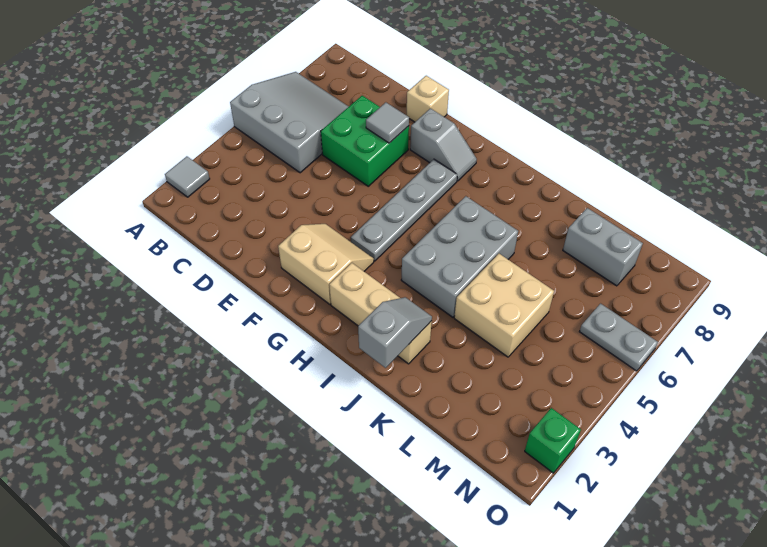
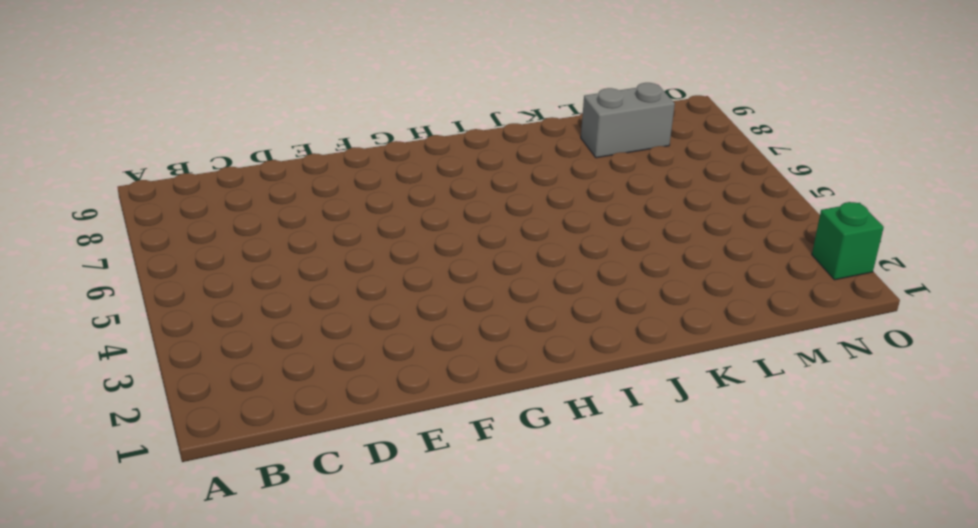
none -> grey 1x1 tile [165,156,210,197]
none -> grey 3x3 slope [230,72,349,173]
none -> green 2x2 brick [321,96,409,186]

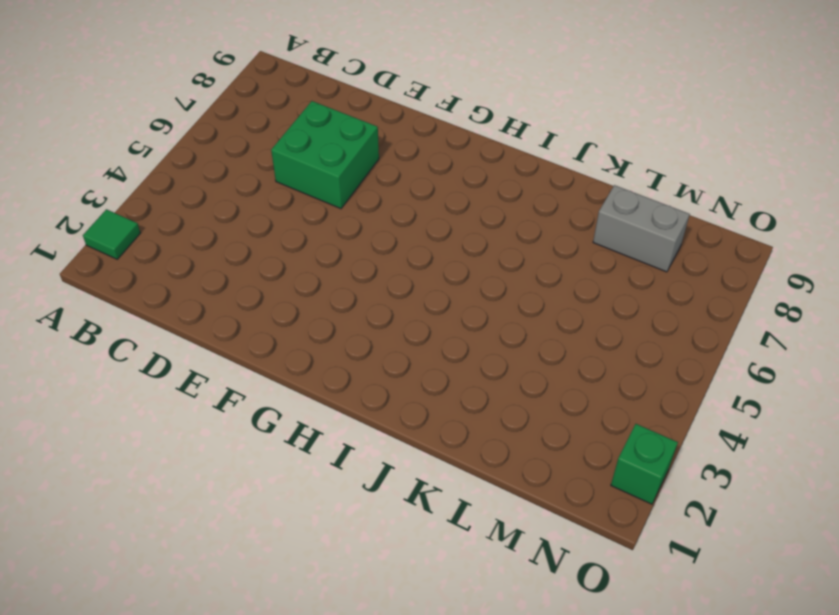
green 1x1 tile [83,209,140,259] -> grey 1x1 tile [165,156,210,197]
none -> grey 3x3 slope [230,72,349,173]
none -> tan 1x1 brick [407,76,449,122]
none -> tan 2x2 slope [278,224,374,304]

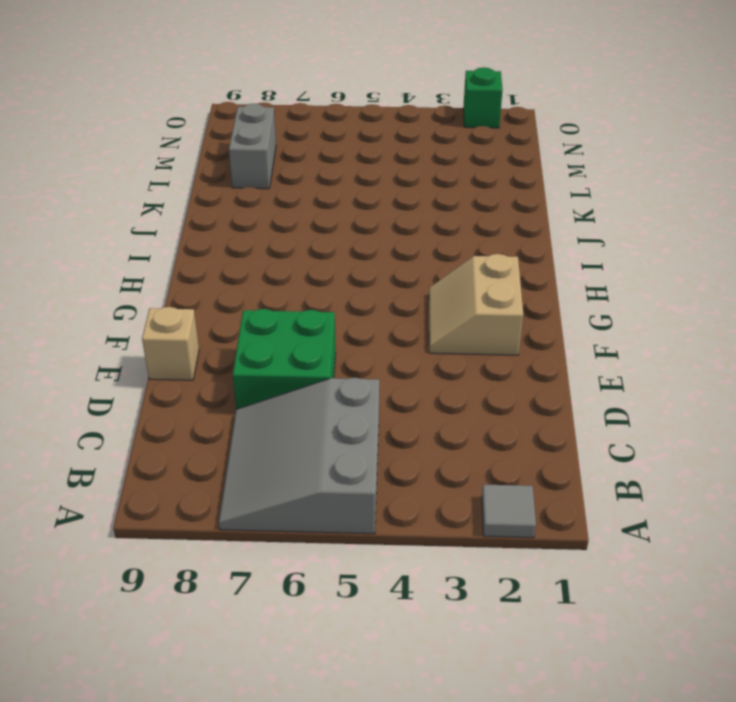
none -> grey 1x2 slope [410,108,477,181]
none -> grey 1x4 plate [351,159,457,261]
none -> tan 1x3 brick [329,263,432,364]

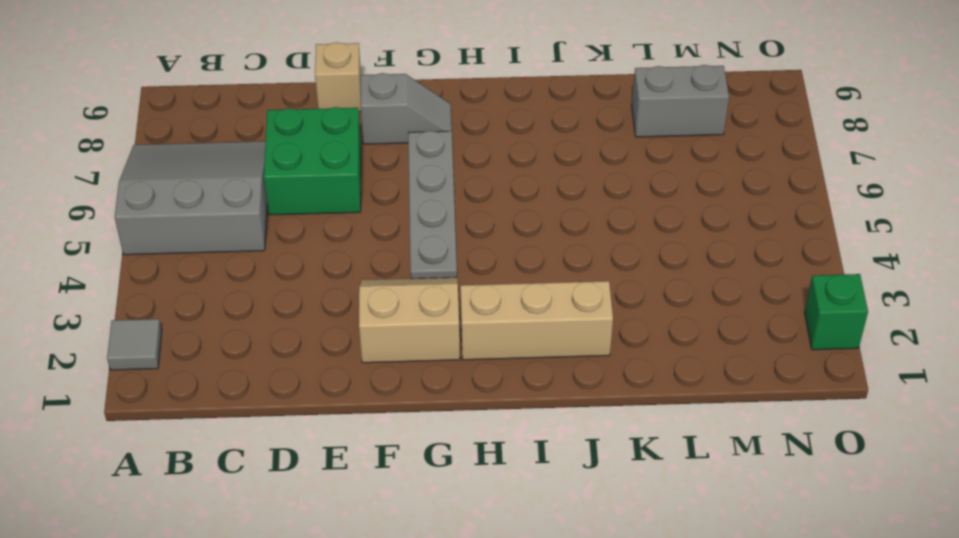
none -> grey 2x3 brick [401,196,518,317]
none -> tan 2x2 brick [454,254,554,357]
none -> grey 1x2 plate [579,304,658,371]

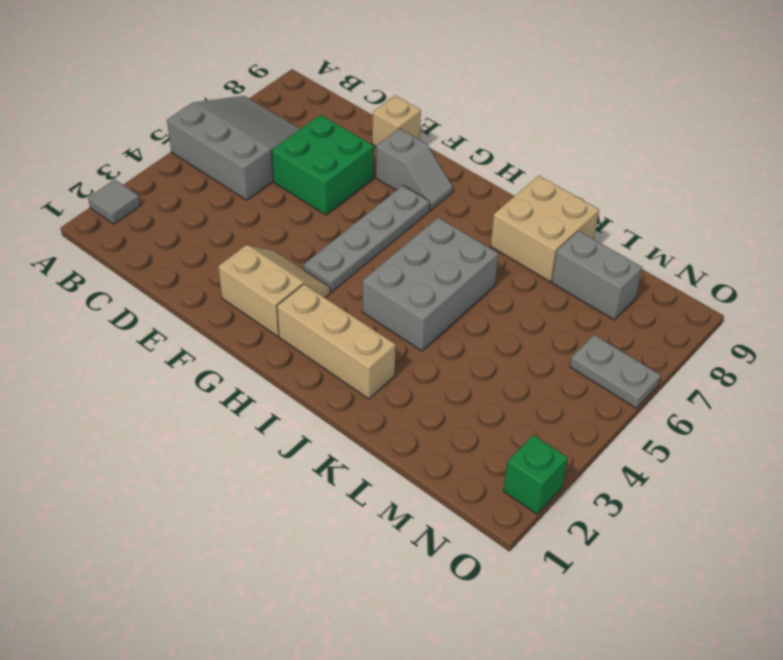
tan 2x2 brick [491,176,599,282] -> tan 2x2 brick moved to [454,254,554,357]
none -> grey 1x1 tile [366,102,409,143]
none -> grey 1x2 slope [358,297,432,368]

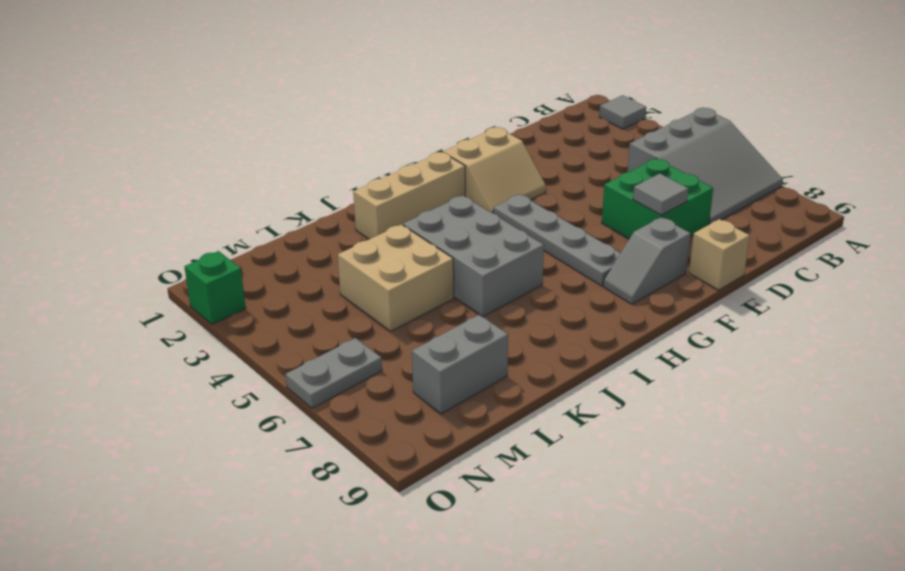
none -> grey 1x2 slope [358,297,432,368]

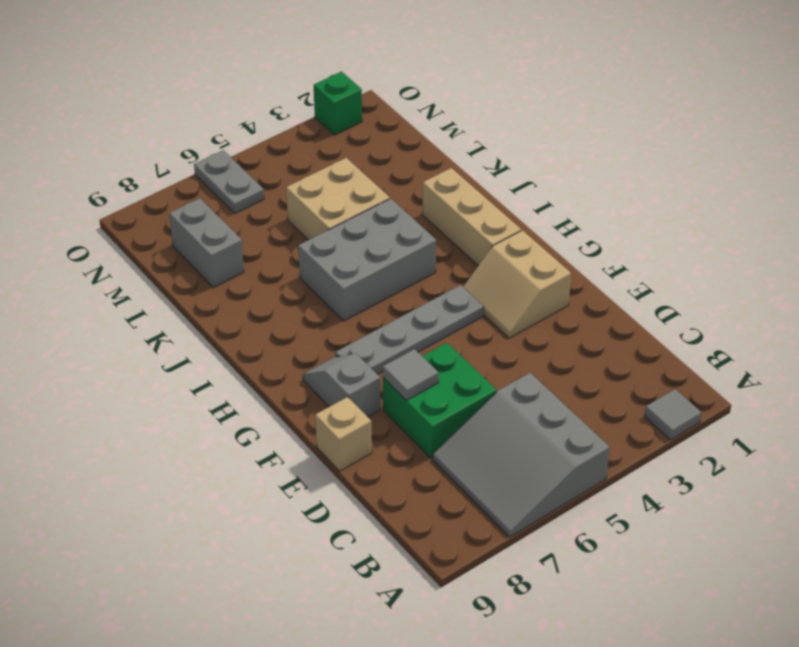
none -> grey 1x2 slope [358,297,432,368]

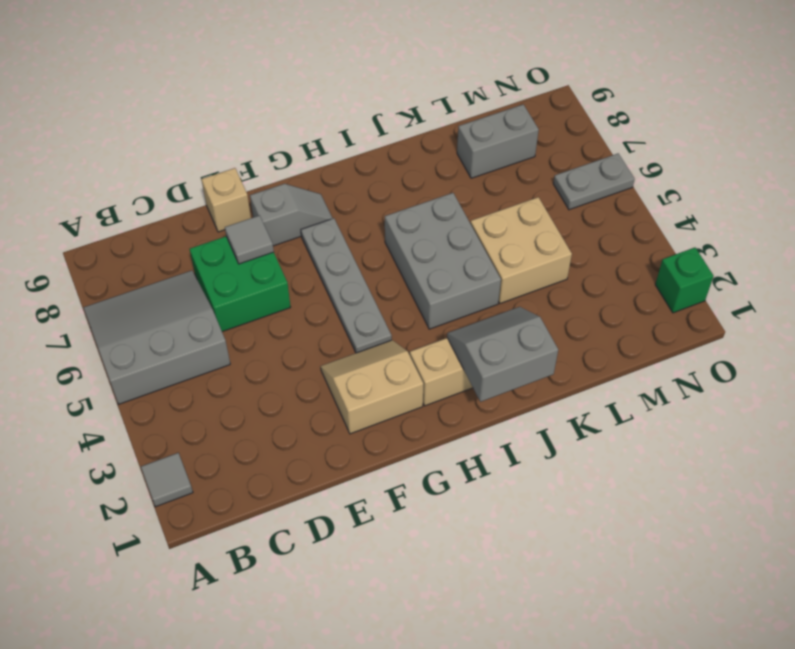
grey 2x2 slope [447,307,558,402] -> grey 1x2 slope [358,297,432,368]

